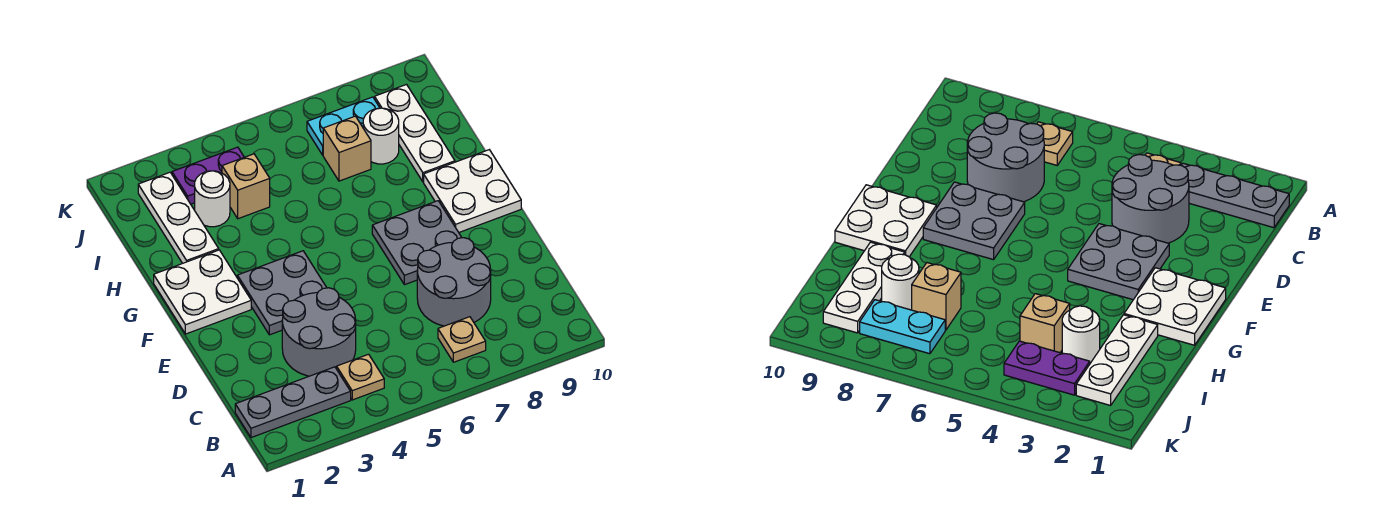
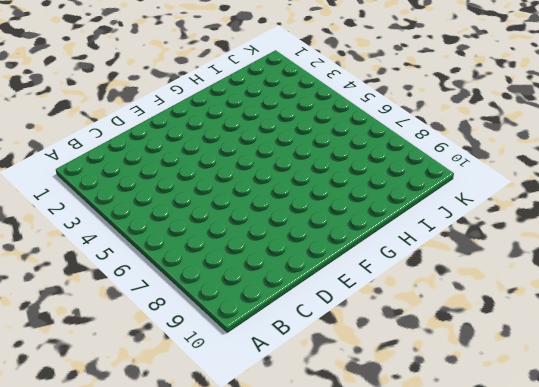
none -> grey 1x3 plate [235,367,351,438]
none -> tan 1x1 plate [337,354,384,400]
none -> tan 1x1 plate [438,317,486,362]

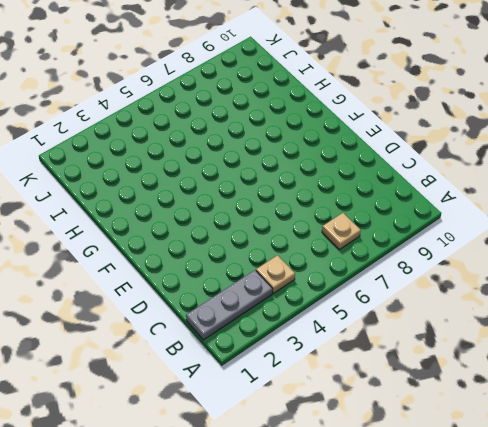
none -> grey 2x2 round brick [282,288,356,376]
none -> grey 2x2 round brick [417,238,491,326]
none -> grey 2x2 plate [237,251,327,335]

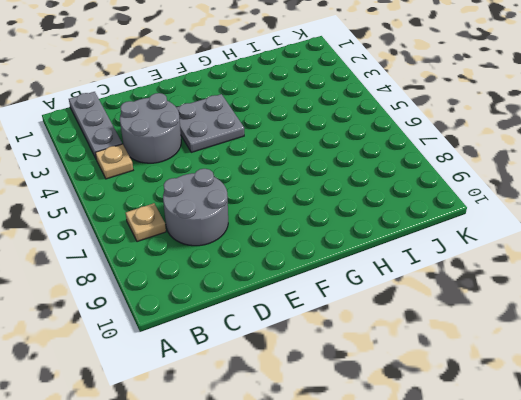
none -> grey 2x2 plate [372,201,462,285]
none -> white 2x2 plate [154,250,251,334]
none -> white 2x2 plate [424,150,521,232]

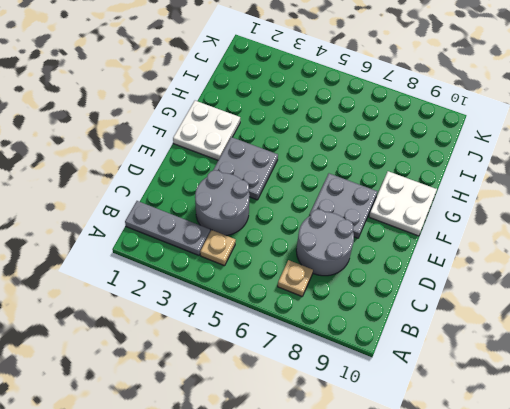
none -> white 1x3 plate [138,172,219,263]
none -> white 1x3 plate [375,85,455,182]
none -> white 1x1 round brick [195,171,230,227]

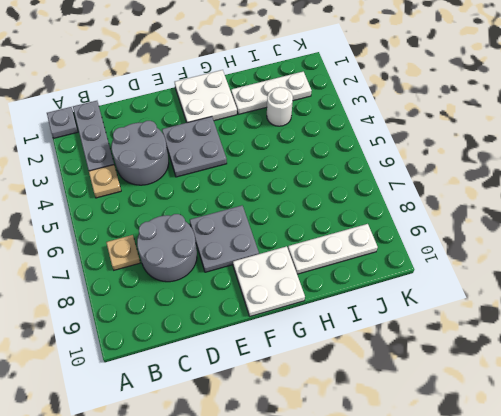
grey 1x1 plate [47,107,78,138] -> none
none -> tan 1x1 brick [222,154,270,219]
none -> tan 1x1 brick [323,116,371,181]
none -> white 1x1 round brick [363,108,399,164]

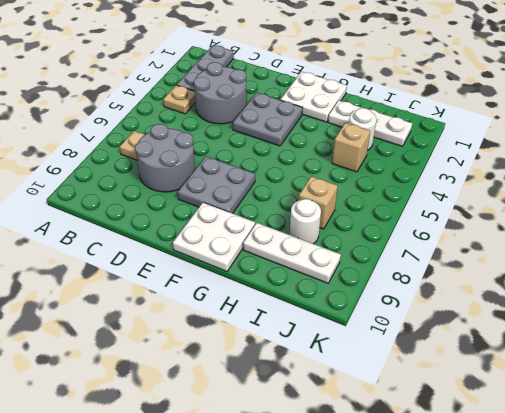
none -> purple 1x2 plate [172,147,244,204]
none -> cyan 1x2 plate [307,97,380,155]

